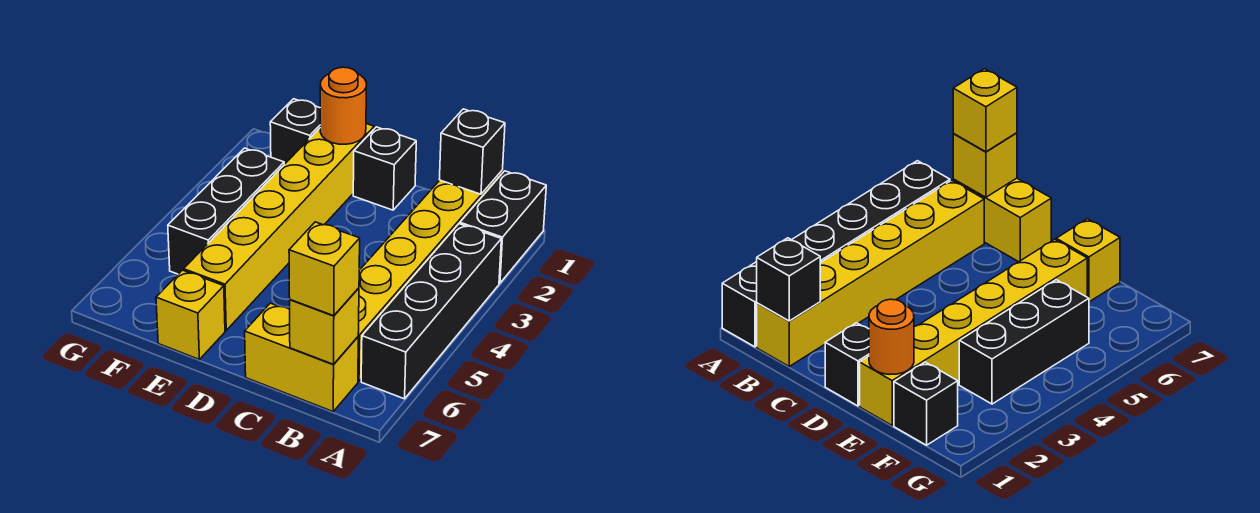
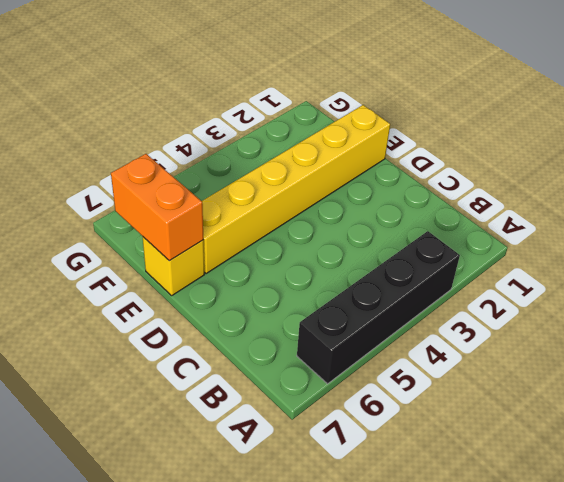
orange 1x2 brick [111,154,203,261] -> none
none -> black 1x2 brick [460,171,546,283]
none -> yellow 1x6 brick [358,171,502,381]
none -> yellow 1x2 brick [245,303,358,412]

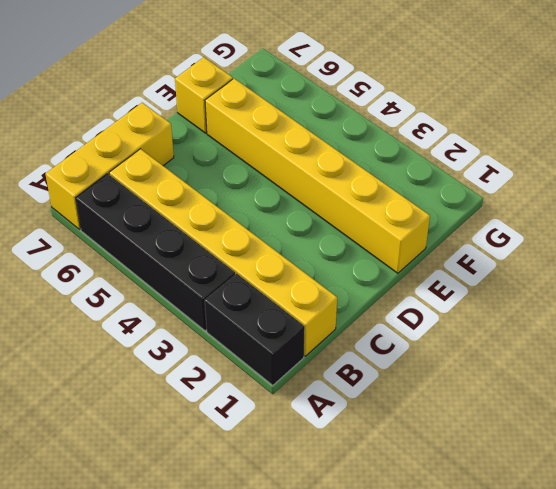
yellow 1x3 brick [45,103,174,229] -> yellow 1x2 brick [245,303,358,412]
none -> black 1x1 brick [353,127,416,210]
none -> black 1x1 brick [270,99,320,164]
none -> black 1x3 brick [168,148,284,274]

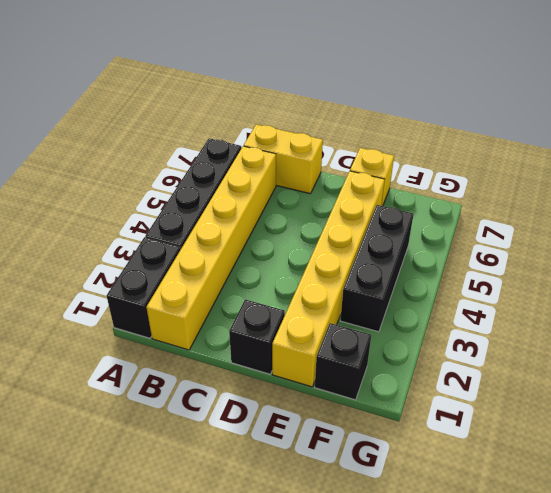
none -> black 1x1 brick [439,109,505,194]
none -> yellow 1x1 brick [290,288,359,364]
none -> orange 1x1 round brick [320,67,367,144]

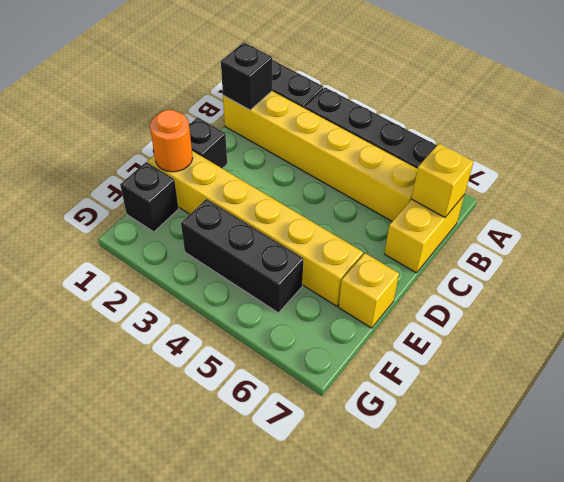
none -> yellow 1x1 brick [289,222,360,316]

